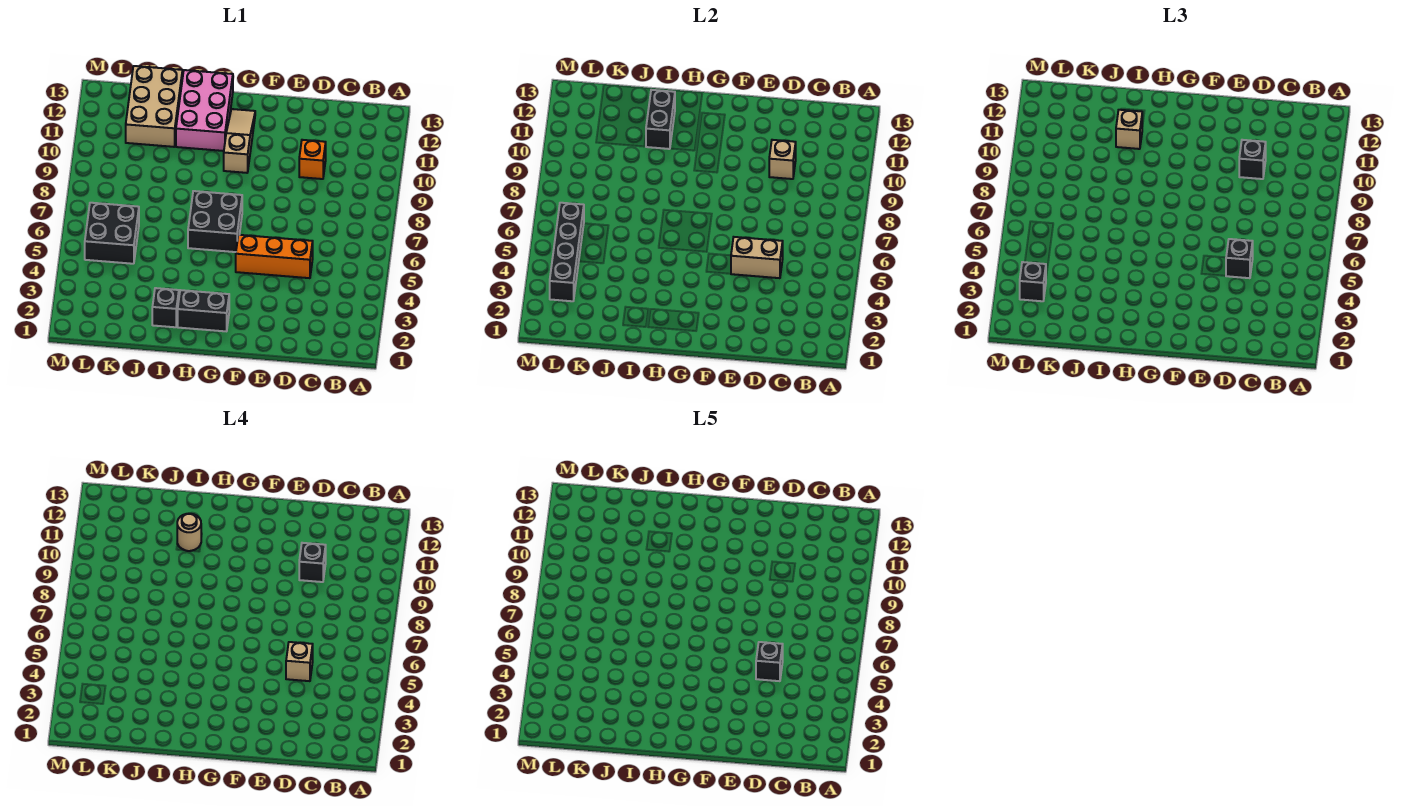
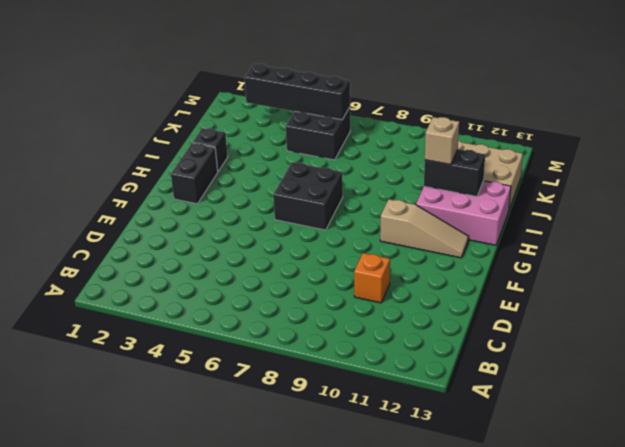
none -> orange 1x3 brick [236,235,313,278]
none -> tan 1x2 brick [731,237,783,278]
none -> tan 1x1 brick [769,140,796,179]

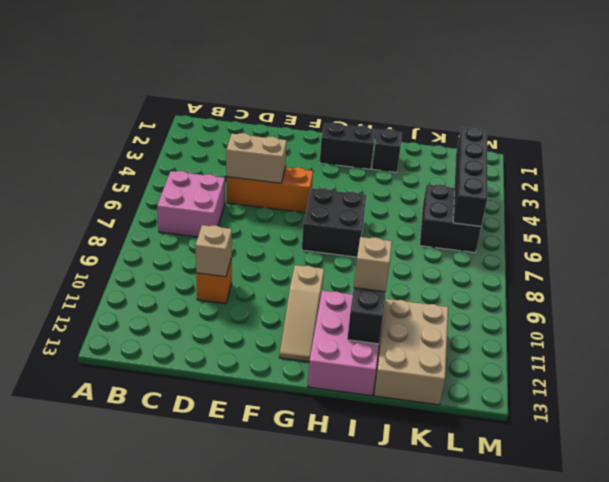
pink 2x2 brick [157,171,225,237] -> none
none -> black 1x1 brick [1226,239,1253,278]
none -> black 1x1 brick [1239,140,1266,179]
none -> black 1x1 brick [1020,262,1046,301]

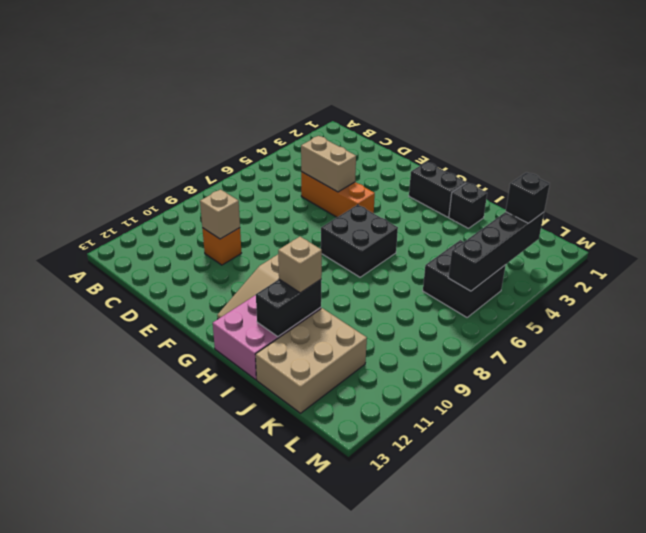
none -> black 1x1 brick [1226,239,1253,278]
none -> black 1x1 brick [1239,140,1266,179]
none -> tan 1x1 brick [286,642,313,681]

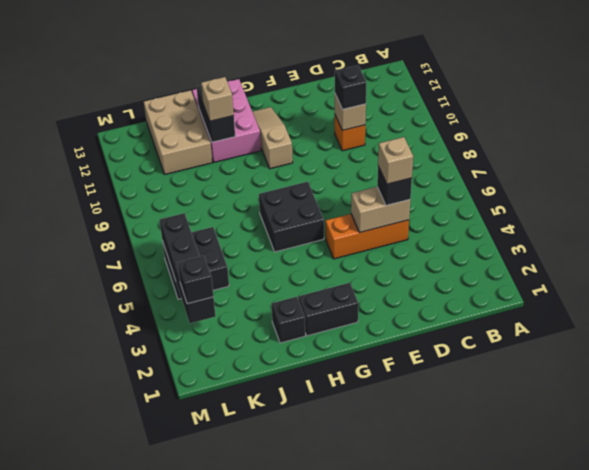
none -> black 1x1 brick [299,543,326,582]
none -> tan 1x1 round brick [177,514,201,551]
none -> black 1x1 brick [756,642,783,681]

